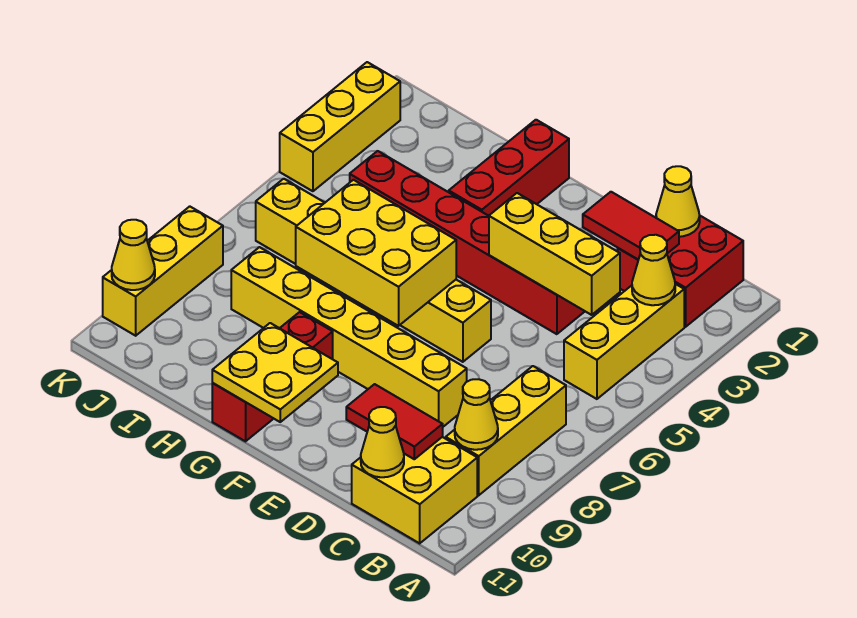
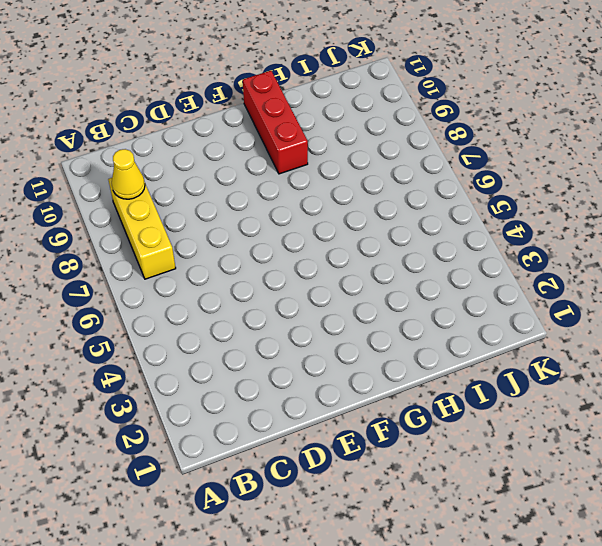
none -> red 2x2 brick [618,215,743,327]
none -> yellow 1x3 brick [564,284,684,399]
none -> yellow 2x2 brick [352,437,477,543]

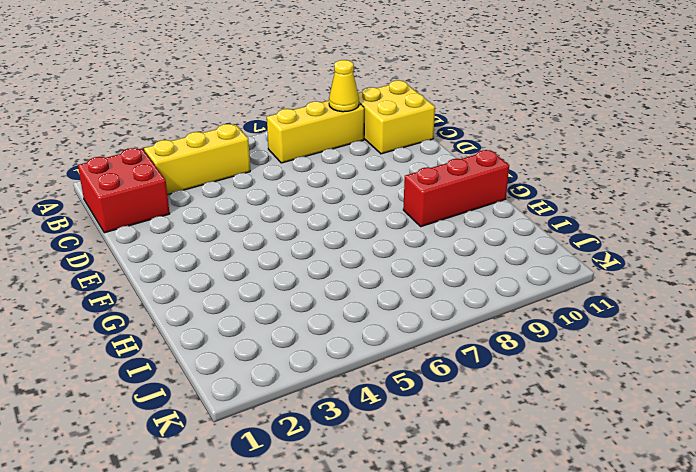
none -> red 1x6 brick [350,151,585,334]
none -> yellow 1x6 brick [231,247,467,427]
none -> yellow 1x6 brick [256,179,491,362]

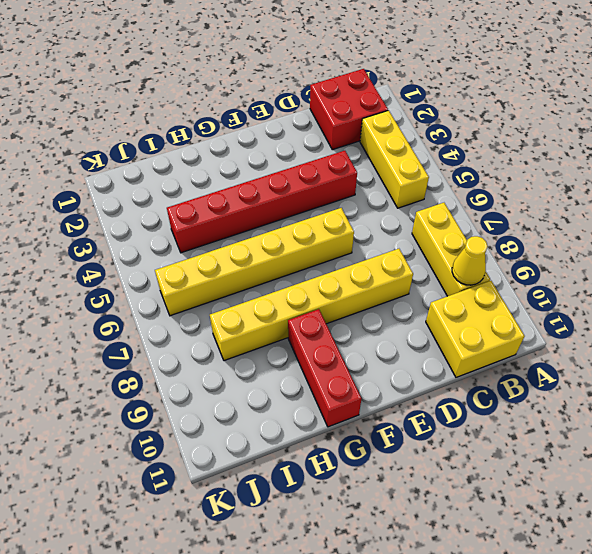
none -> red 1x3 brick [449,120,569,216]
none -> yellow 1x3 brick [280,62,400,191]
none -> yellow 1x3 brick [103,206,223,336]

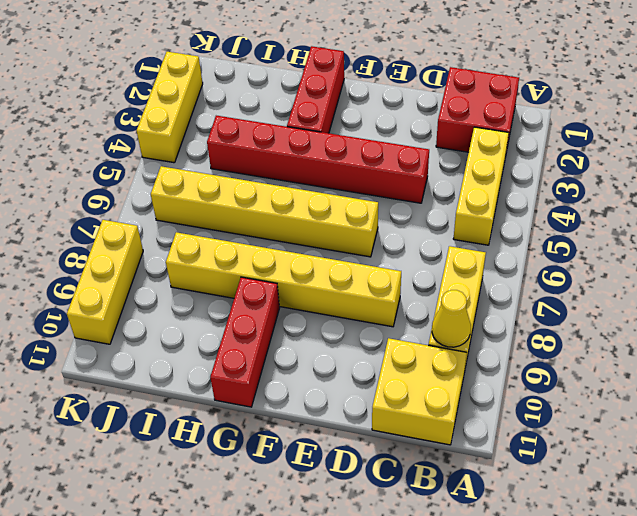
none -> yellow 1x1 cone [632,235,675,305]
none -> yellow 1x1 cone [656,166,700,237]
none -> red 1x2 tile [583,192,679,260]

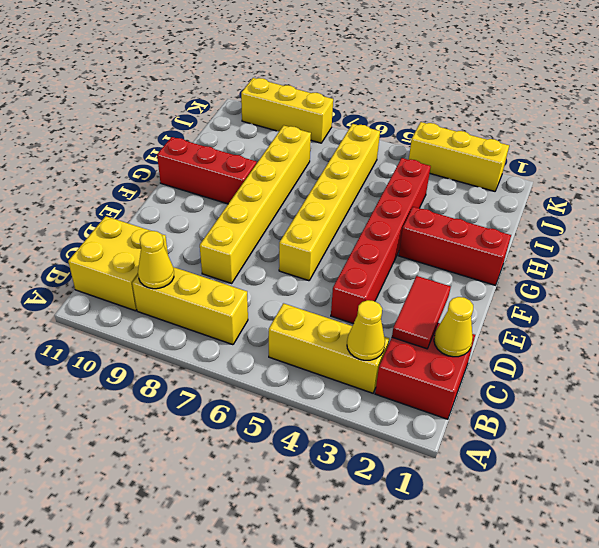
none -> yellow 1x3 brick [489,193,620,315]
none -> red 1x2 tile [346,384,443,459]
none -> yellow 1x1 cone [361,407,404,477]

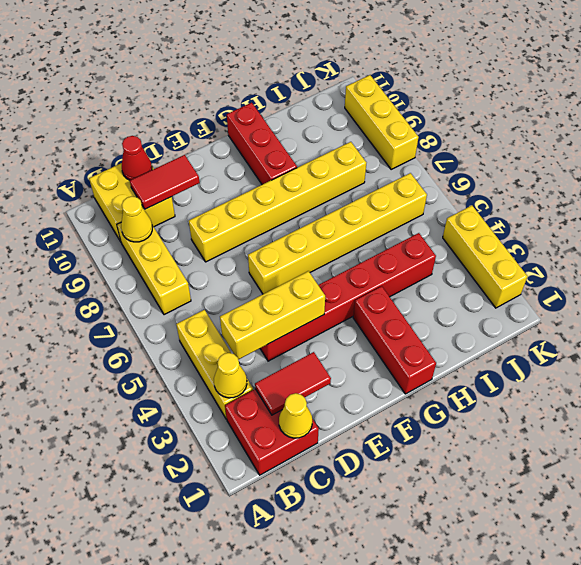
red 1x1 cone [122,136,152,180] -> yellow 1x1 cone [361,407,404,477]
none -> yellow 2x3 brick [296,180,456,326]
none -> yellow 2x2 plate [212,323,338,422]
none -> yellow 1x1 cone [112,220,155,290]

